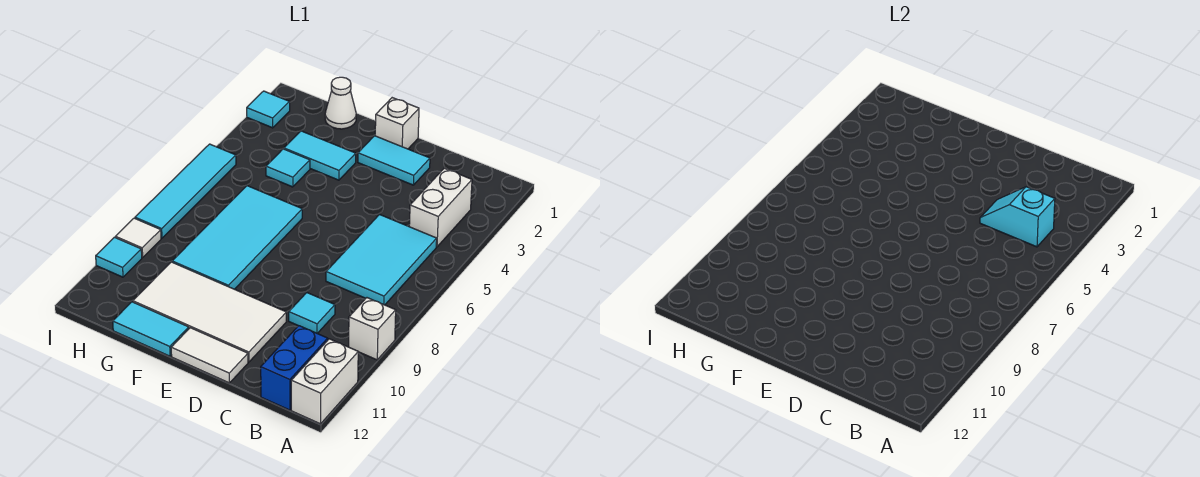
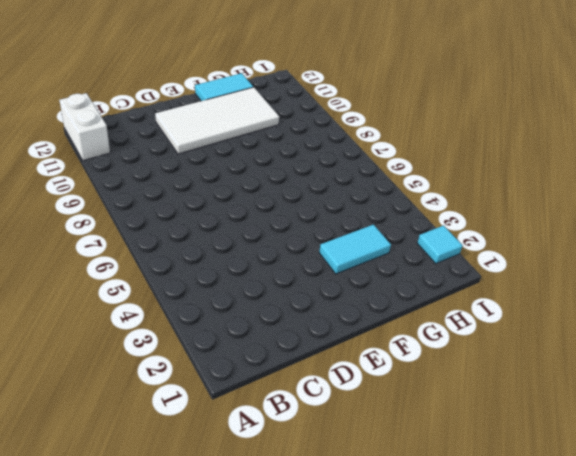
none -> white 1x1 brick [349,298,396,360]
none -> white 1x2 brick [409,168,472,247]
none -> cyan 2x3 tile [326,215,437,305]

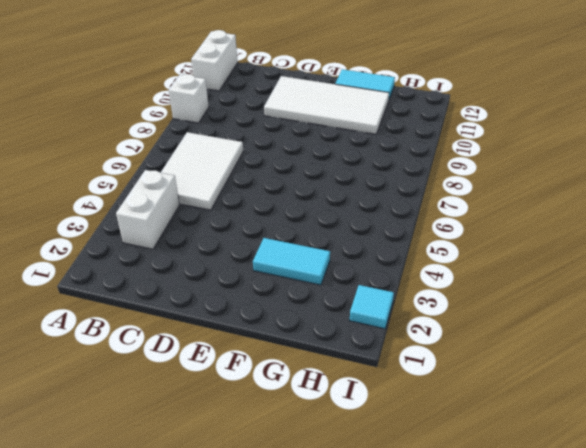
white 2x3 tile [161,132,243,210] -> cyan 2x3 tile [326,215,437,305]
none -> blue 1x2 brick [261,326,328,410]
none -> cyan 1x1 tile [289,293,335,333]
none -> cyan 1x2 tile [358,136,430,185]

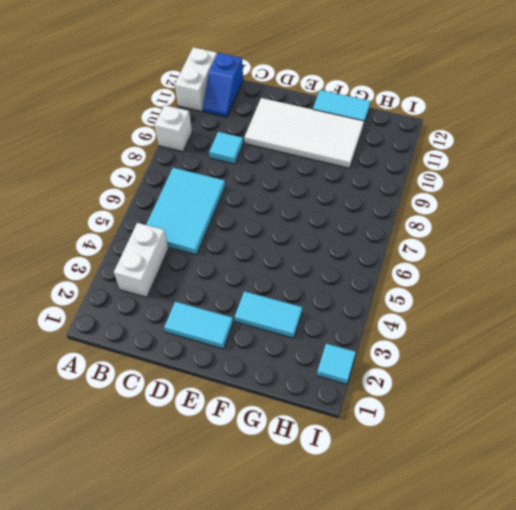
blue 1x2 slope [203,53,243,117] -> blue 1x2 brick [261,326,328,410]
none -> white 1x2 tile [171,328,248,383]
none -> white 1x1 brick [375,98,419,149]
none -> cyan 2x4 tile [172,186,302,289]

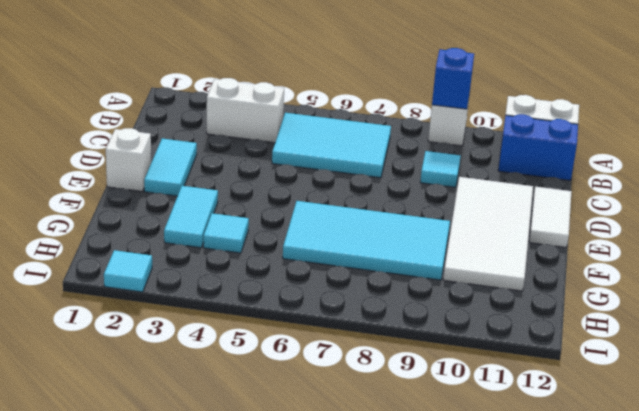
blue 1x1 brick [432,48,474,109] -> none
none -> cyan 1x2 tile [113,302,189,356]
none -> white 1x1 cone [325,77,356,129]
none -> cyan 1x4 tile [135,144,236,238]

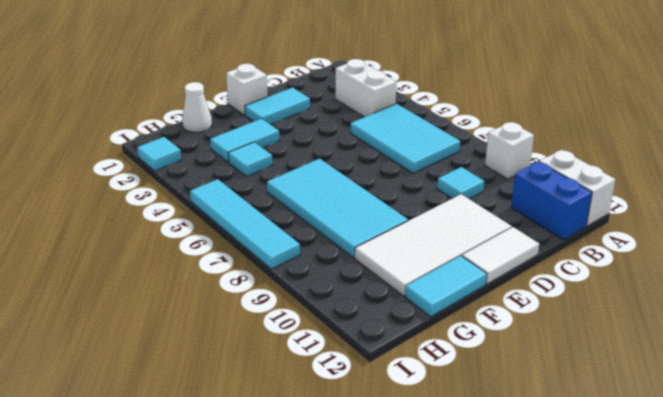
none -> white 1x1 tile [115,218,161,258]
none -> cyan 1x1 tile [96,237,142,277]
none -> cyan 1x2 slope [980,187,1055,247]

